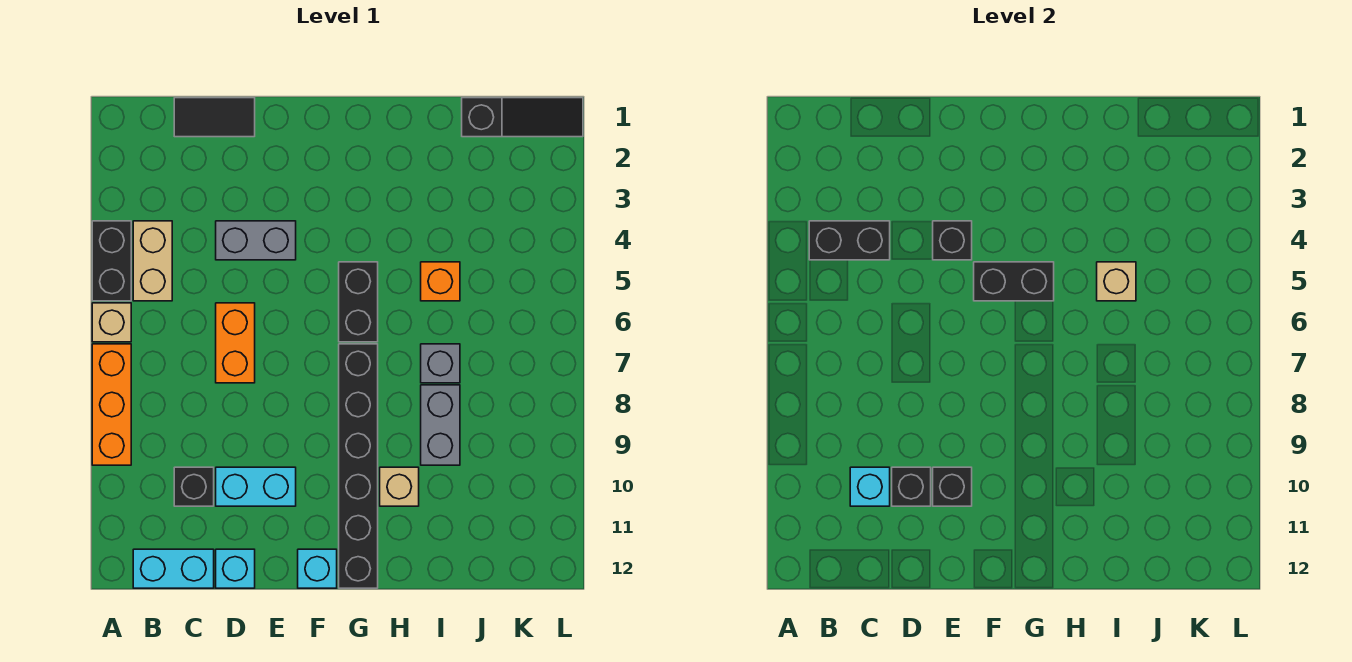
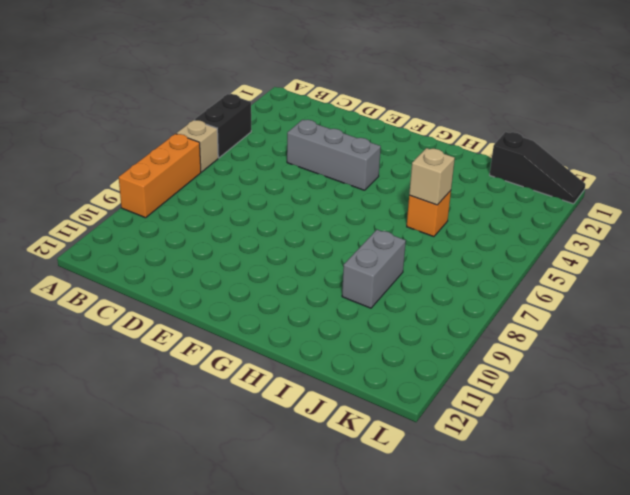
grey 1x3 brick [287,120,381,190] -> grey 1x2 brick [216,221,296,260]
none -> tan 1x2 brick [133,221,172,301]
none -> cyan 1x2 brick [133,549,214,588]
none -> black 1x2 tile [174,98,255,137]

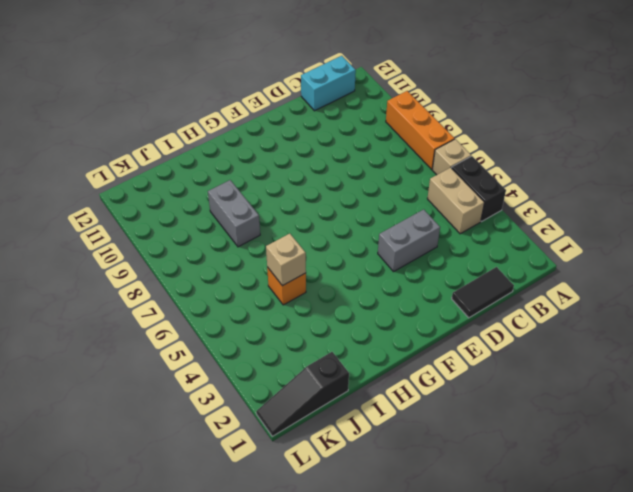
none -> black 1x1 brick [174,467,214,506]
none -> orange 1x2 brick [216,303,255,383]
none -> cyan 1x2 brick [216,467,296,506]

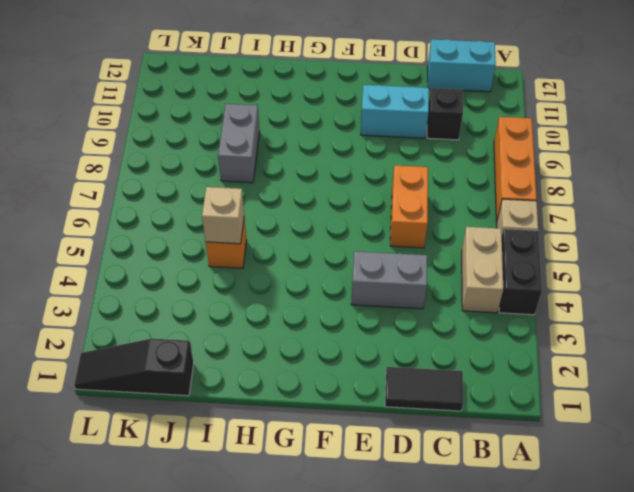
none -> cyan 1x1 brick [216,549,255,588]
none -> cyan 1x1 brick [298,549,337,588]
none -> black 1x2 brick [339,262,378,342]

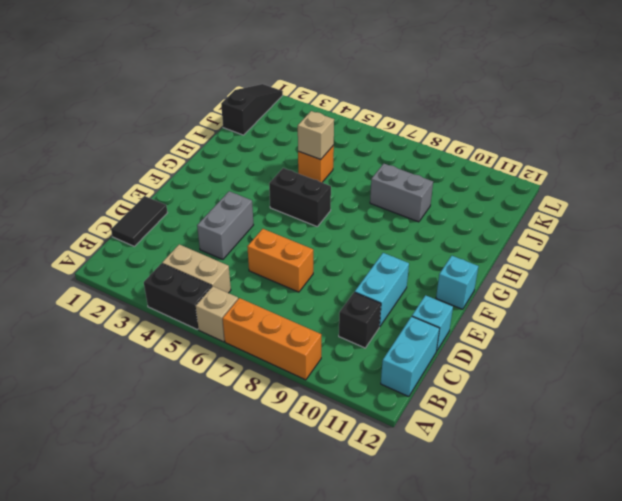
none -> black 1x6 brick [339,344,378,588]
none -> tan 1x1 brick [380,467,419,506]
none -> grey 1x1 brick [421,344,460,383]

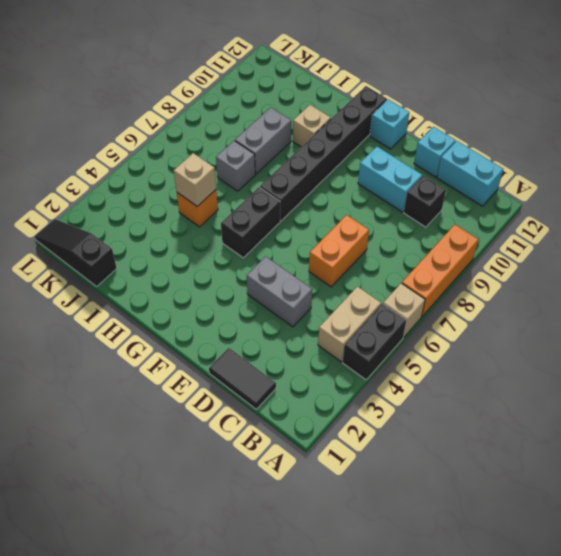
none -> black 1x2 brick [809,221,890,260]
none -> cyan 1x1 brick [850,467,890,506]
none -> black 1x1 brick [892,467,931,506]

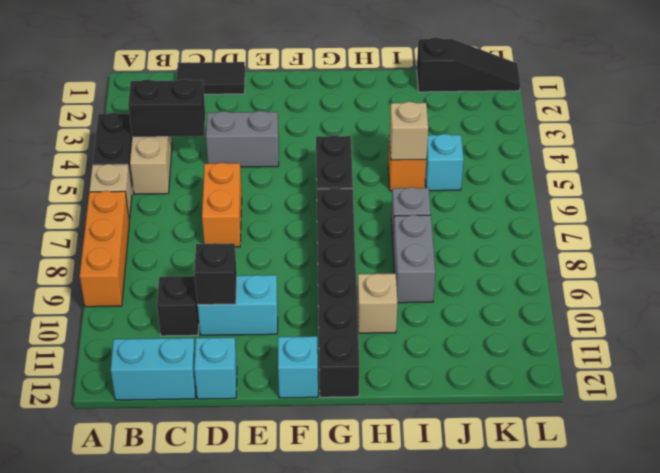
cyan 1x1 brick [425,134,464,191] -> cyan 1x1 brick moved to [850,467,890,506]
none -> black 1x1 brick [933,221,972,260]
none -> black 1x1 brick [933,467,972,506]
none -> black 1x2 brick [974,262,1054,301]

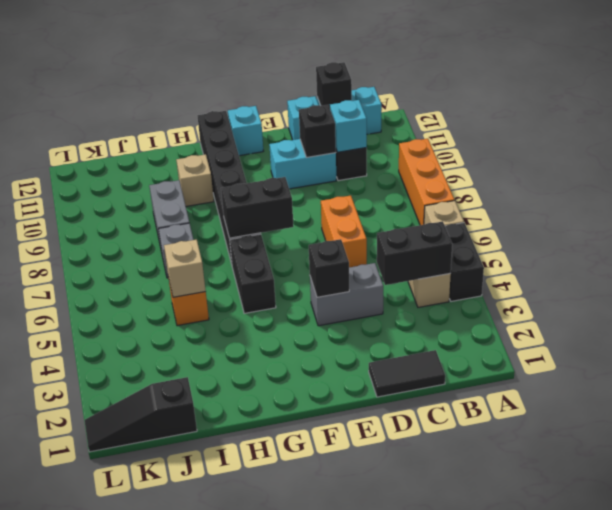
black 1x1 brick [316,62,352,108] -> black 1x1 brick moved to [933,467,972,506]
black 1x2 brick [221,177,293,238] -> black 1x2 brick moved to [974,262,1054,301]

